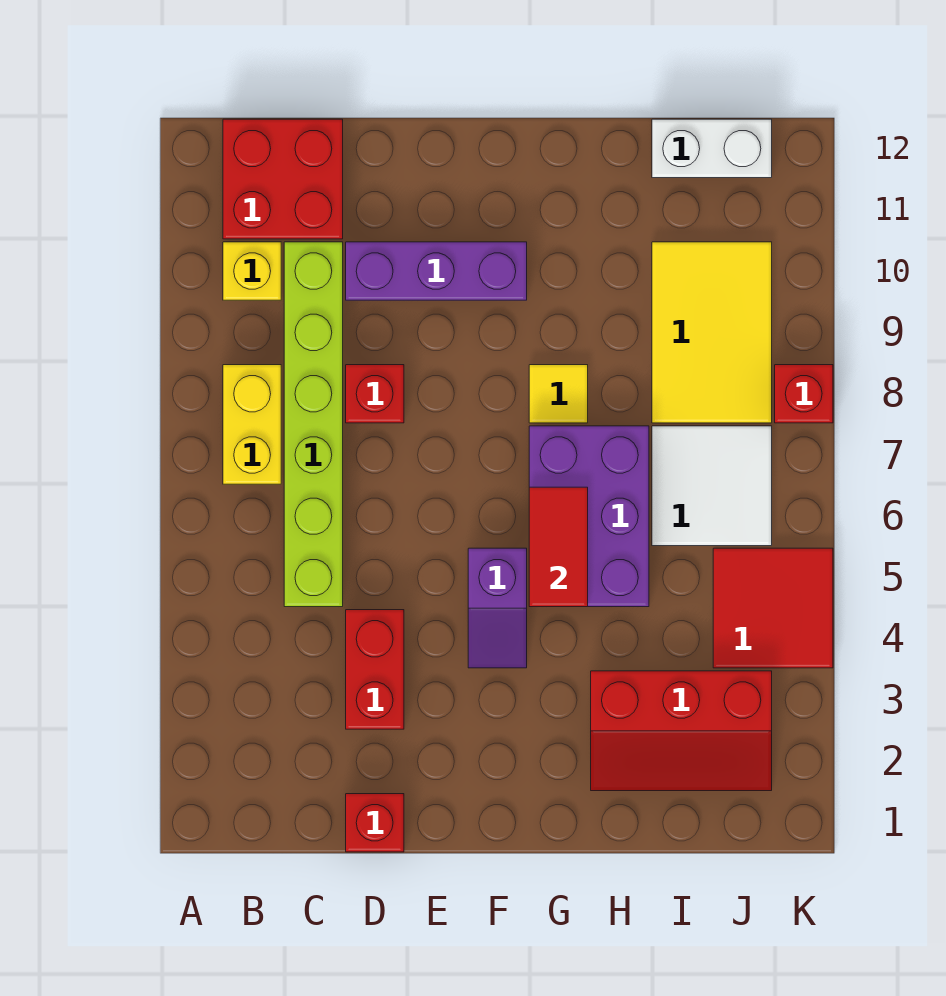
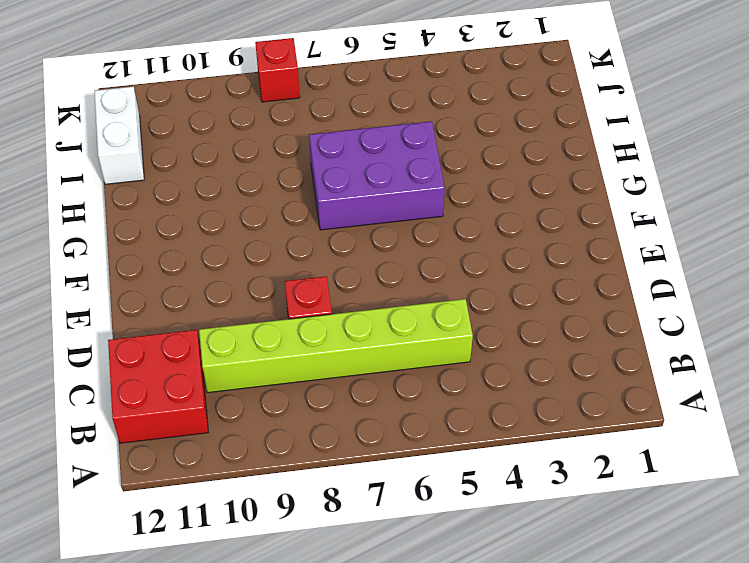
none -> yellow 1x2 brick [223,365,281,484]
none -> yellow 1x1 brick [223,242,281,300]
none -> red 1x1 brick [346,794,404,852]

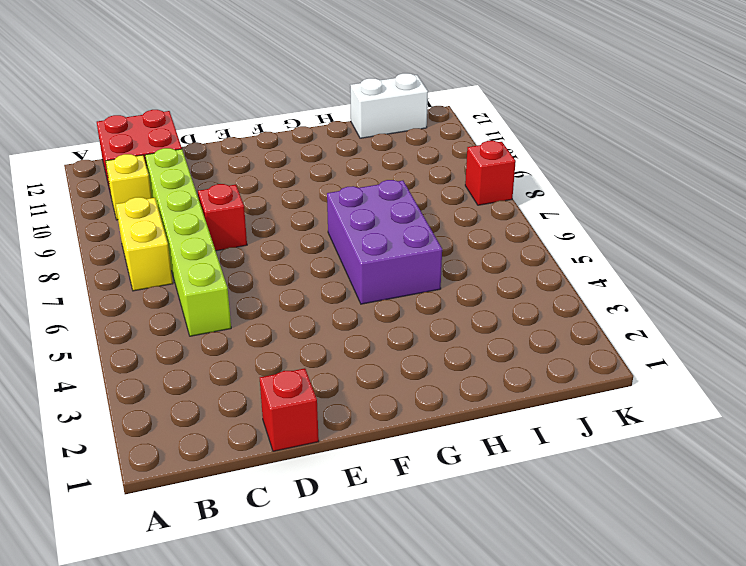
none -> red 1x2 brick [346,610,404,729]
none -> purple 1x3 brick [346,242,527,300]
none -> purple 1x2 slope [468,548,527,668]

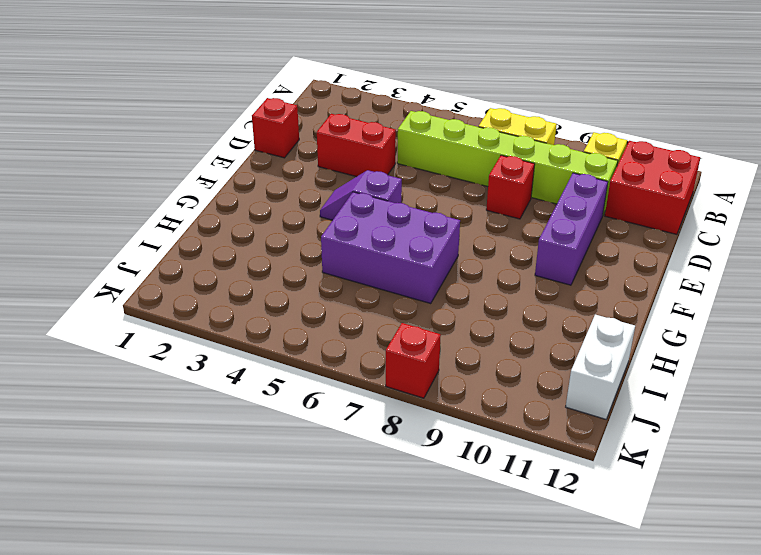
none -> yellow 1x1 tile [529,365,588,423]
none -> red 2x3 slope [591,671,772,791]
none -> white 2x2 tile [652,426,772,546]

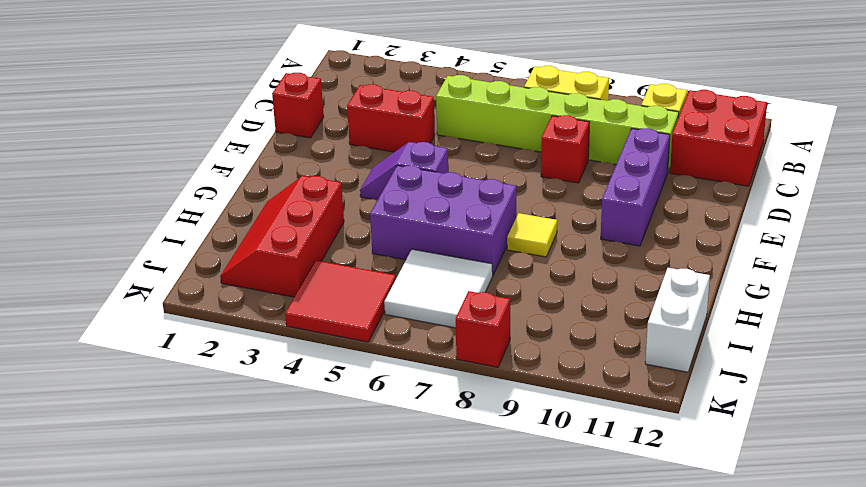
none -> yellow 2x3 tile [652,242,772,423]
none -> red 1x2 tile [529,487,588,607]

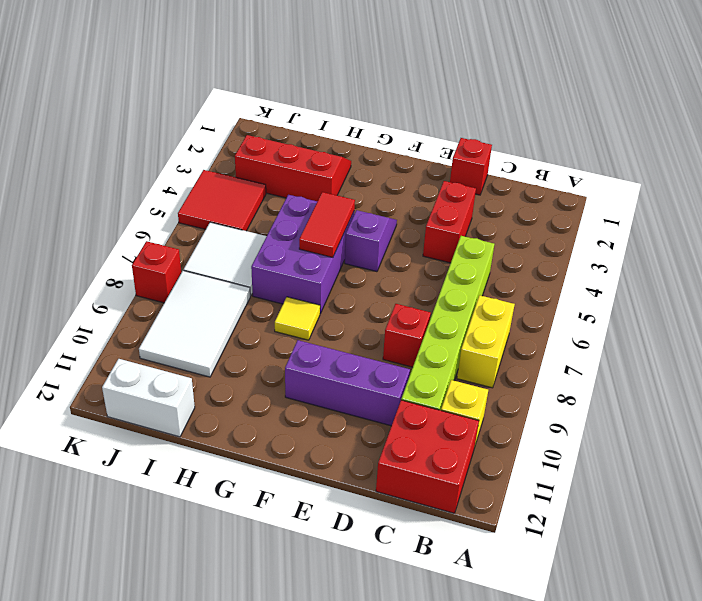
white 2x3 tile [139,271,250,377] -> yellow 2x3 tile [652,242,772,423]

